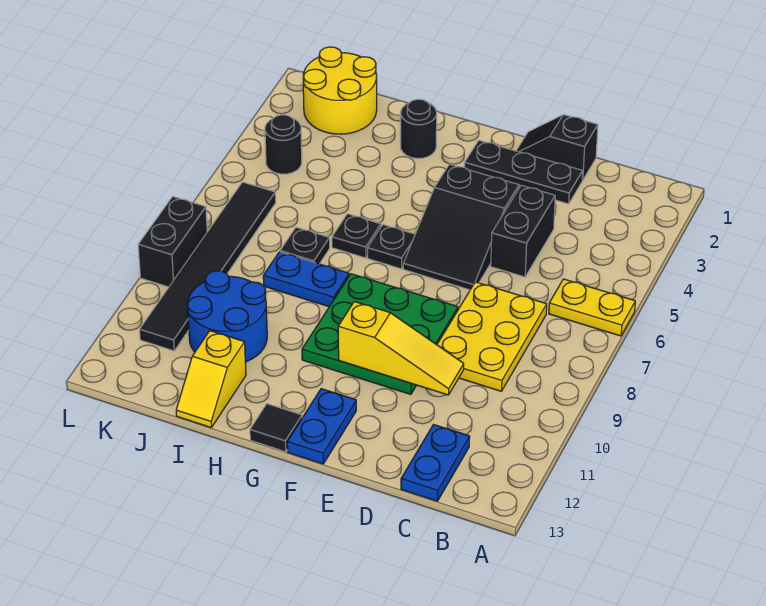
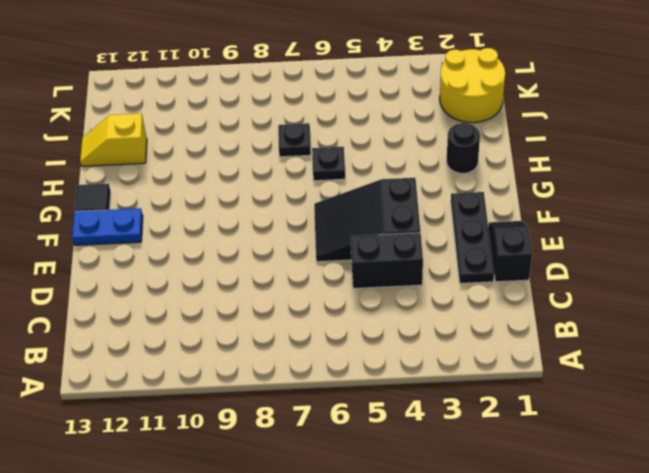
none -> yellow 1x2 plate [549,279,635,336]
none -> yellow 2x3 plate [437,282,547,391]
none -> blue 1x2 plate [401,425,470,501]

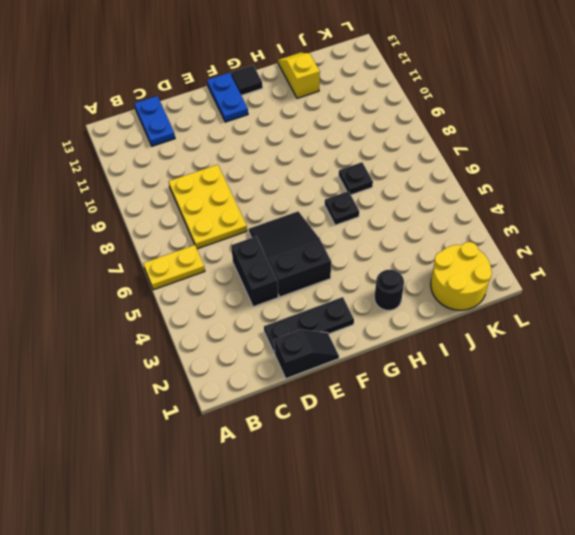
none -> green 3x3 plate [302,274,458,394]
none -> black 1x1 plate [368,225,415,269]
none -> blue 1x2 plate [263,252,349,307]

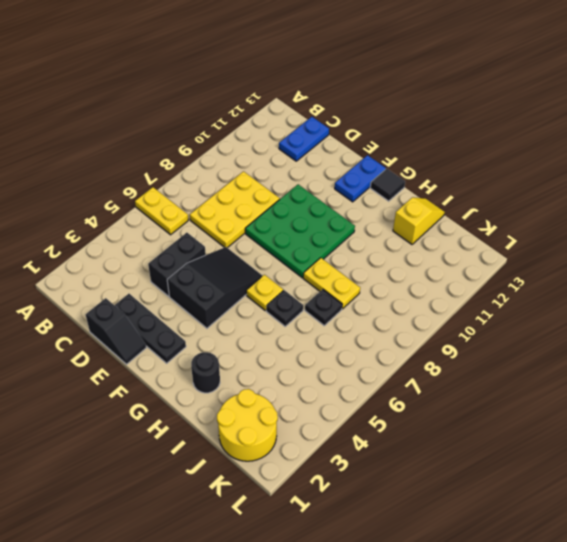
yellow 1x1 plate [246,275,283,310] -> black 1x1 plate [368,225,415,269]
yellow 1x2 plate [303,258,360,309] -> blue 1x2 plate [263,252,349,307]
none -> blue 2x2 round brick [187,271,267,362]
none -> black 1x1 round brick [265,115,302,174]
none -> black 1x6 tile [140,182,276,351]

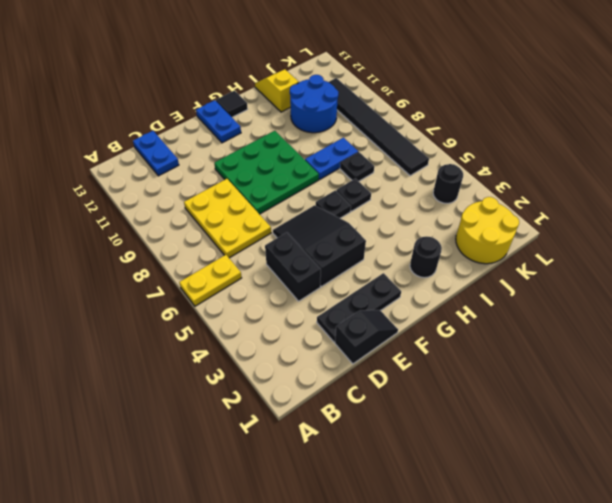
none -> black 1x2 brick [138,197,207,287]
none -> yellow 1x3 slope [338,302,464,395]

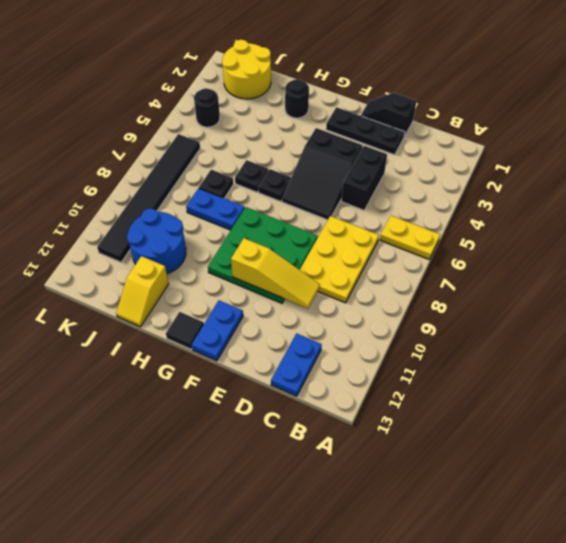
none -> black 1x2 brick [138,197,207,287]

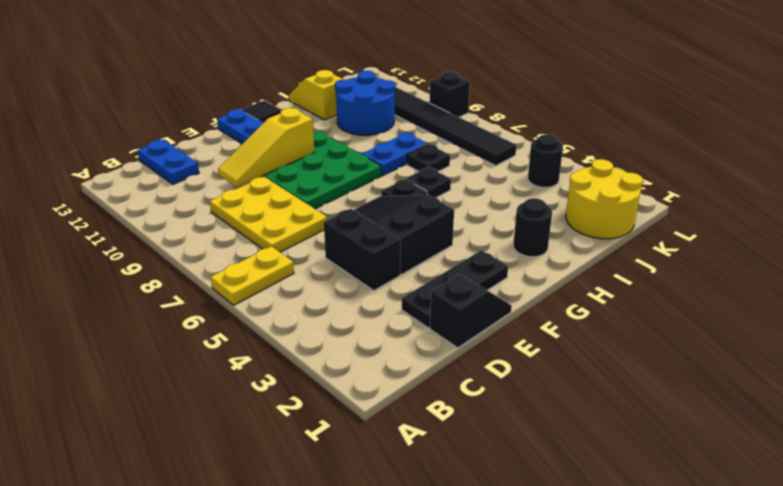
black 1x1 brick [429,72,470,117] -> black 1x2 brick [138,197,207,287]

